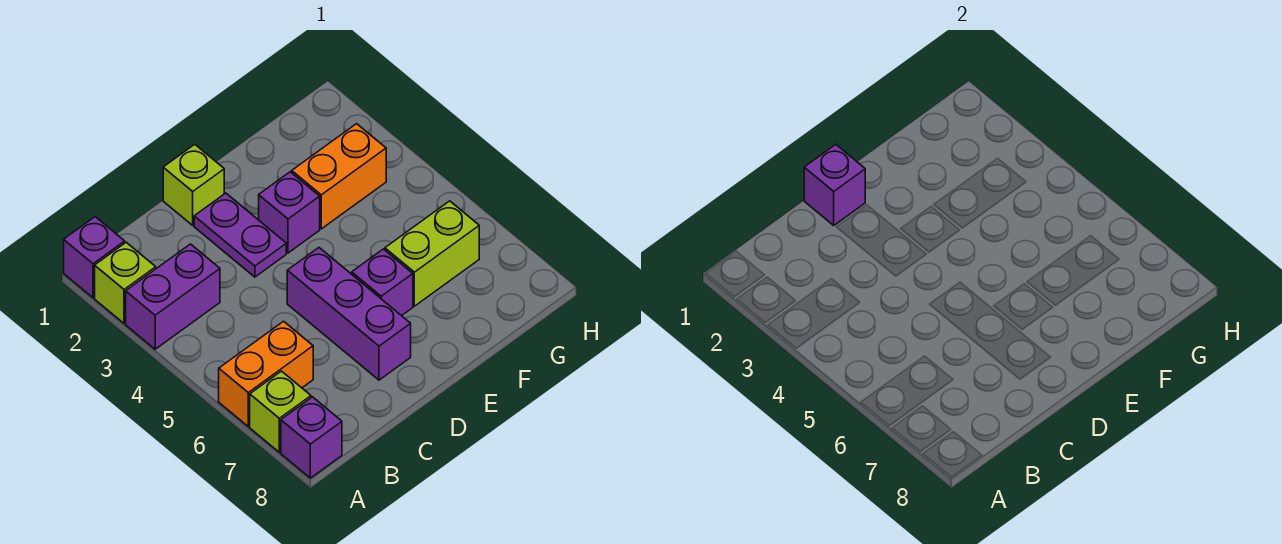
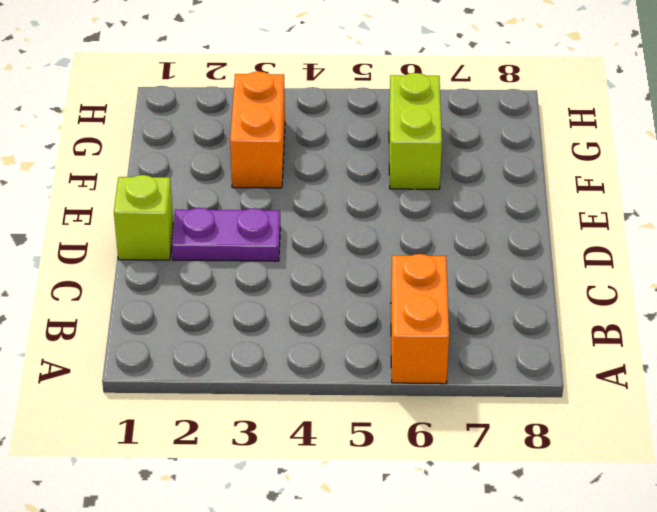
none -> purple 1x1 brick [64,217,125,298]
none -> lime 1x1 brick [95,242,156,324]
none -> purple 1x2 brick [126,244,220,349]

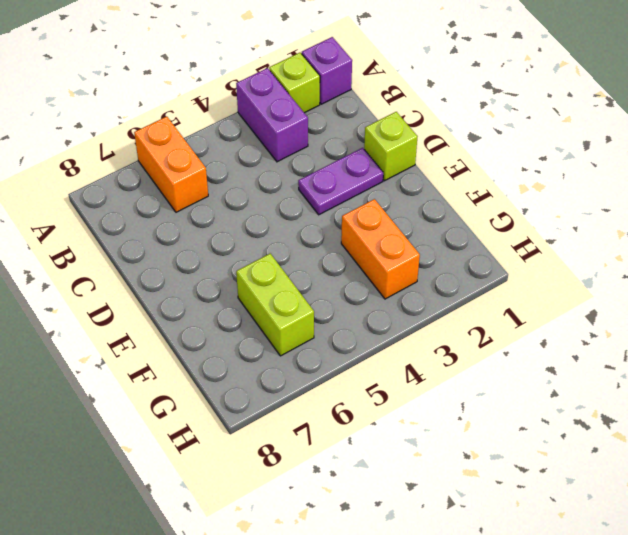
none -> lime 1x1 brick [250,371,311,452]
none -> purple 1x1 brick [281,397,342,478]
none -> purple 1x3 brick [287,248,411,380]

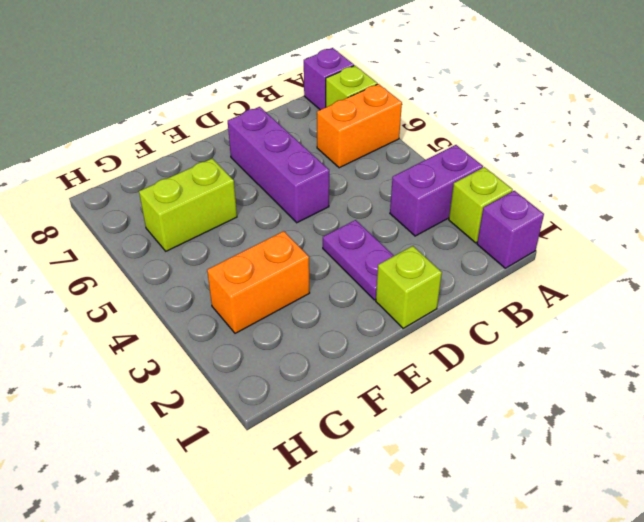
none -> purple 1x1 brick [259,172,320,253]
none -> purple 1x1 brick [352,249,413,316]
none -> purple 1x1 brick [804,144,865,225]

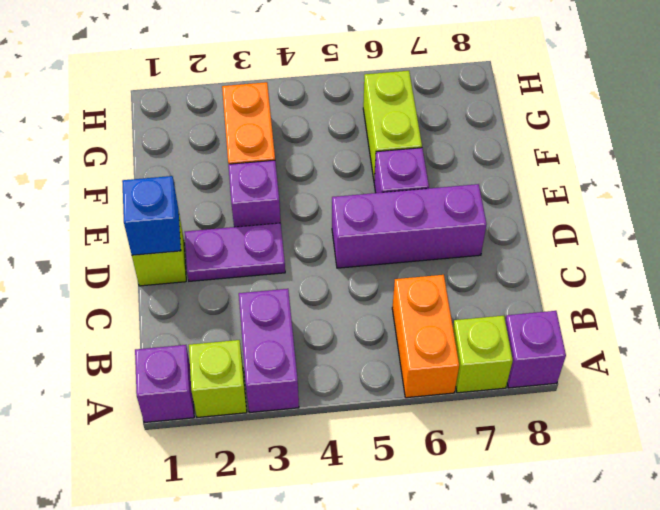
blue 1x1 brick [122,176,181,255] -> purple 1x1 brick [804,144,865,225]

